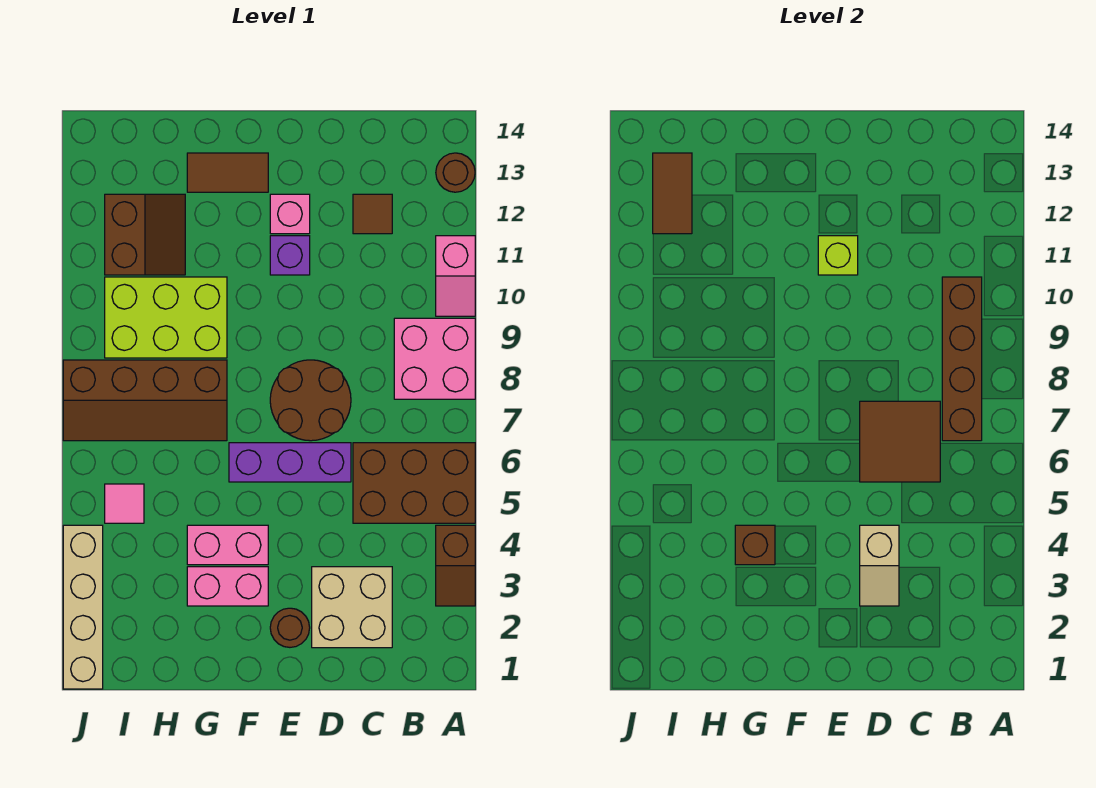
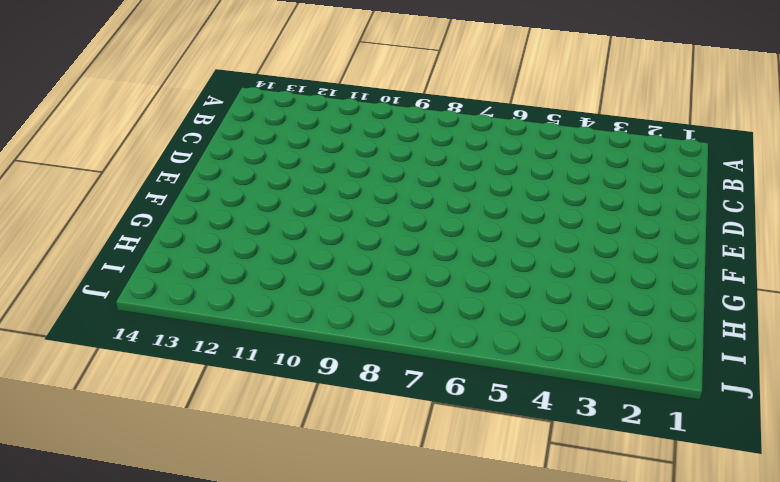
none -> brown 1x2 slope [436,525,475,606]
none -> brown 2x3 brick [353,443,475,523]
none -> pink 2x2 brick [394,318,475,399]

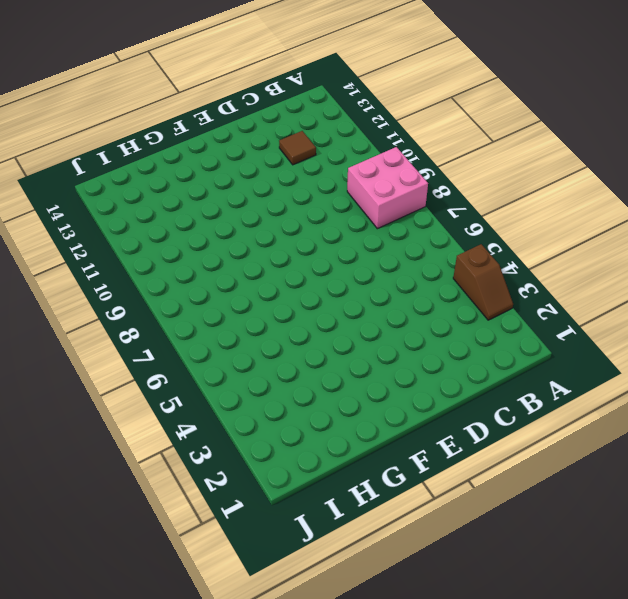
none -> brown 2x3 brick [353,443,475,523]
none -> pink 1x2 slope [436,236,475,316]
none -> brown 1x1 round brick [436,153,475,192]

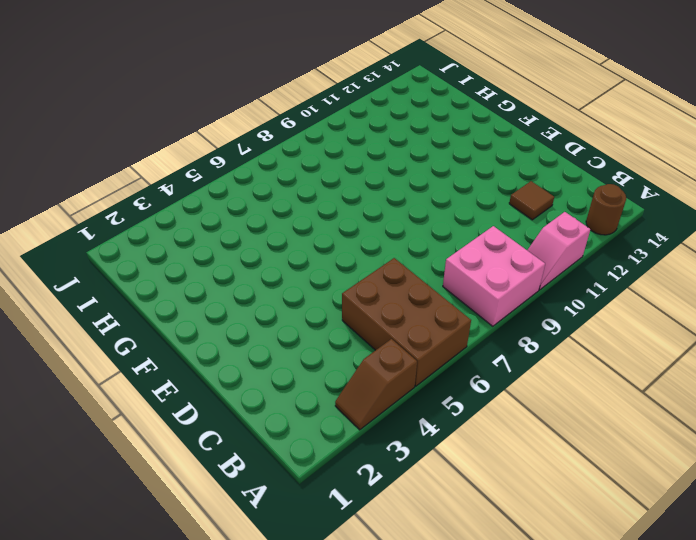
none -> tan 2x2 brick [312,567,392,648]
none -> purple 1x3 brick [229,443,351,482]
none -> brown 2x2 round brick [270,360,351,441]

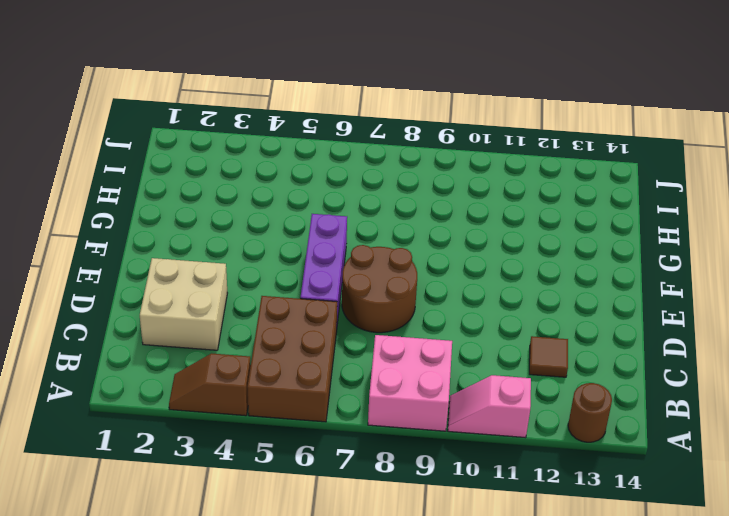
none -> brown 1x1 round brick [270,608,310,647]
none -> purple 1x1 brick [270,236,310,275]
none -> pink 1x1 brick [270,194,310,234]

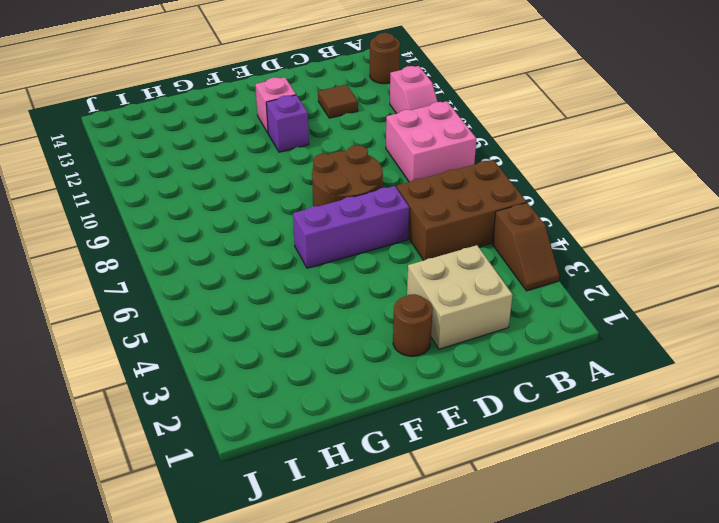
none -> pink 1x2 brick [187,567,268,606]
none -> pink 1x2 brick [187,525,268,565]
none -> brown 1x2 tile [187,153,268,192]

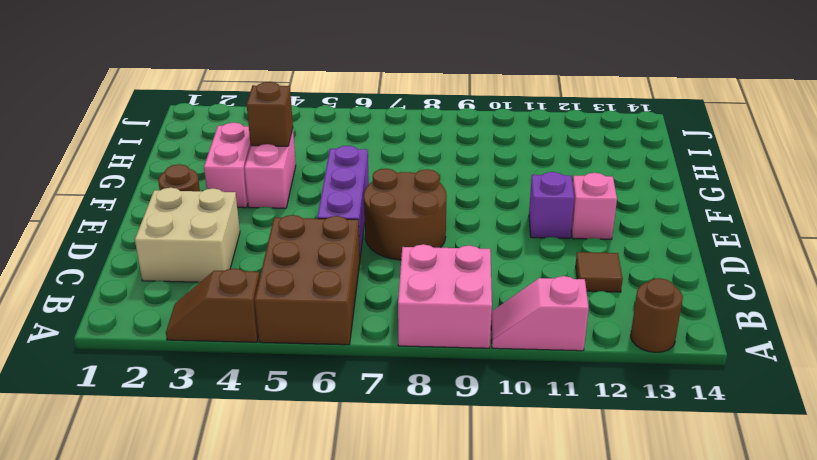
none -> brown 1x2 tile [187,153,268,192]
none -> brown 2x4 slope [63,360,227,441]
none -> lime 2x3 brick [105,277,227,358]

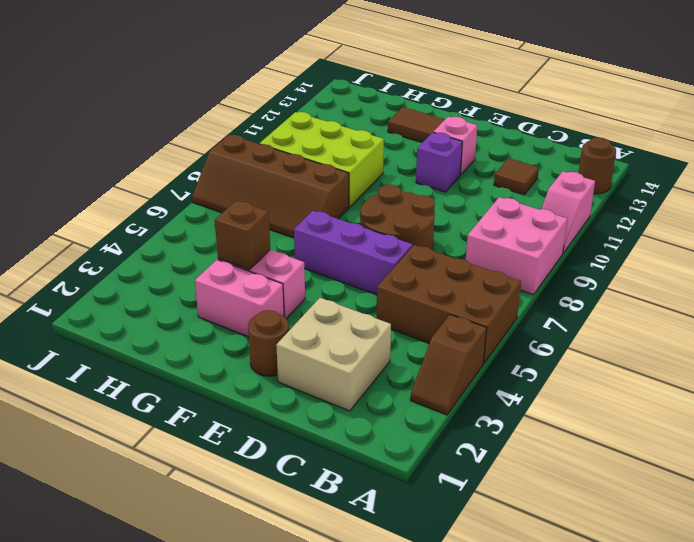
none -> brown 2x2 slope [105,194,185,275]
none -> pink 1x1 tile [105,484,144,523]
none -> tan 1x4 brick [63,525,103,689]

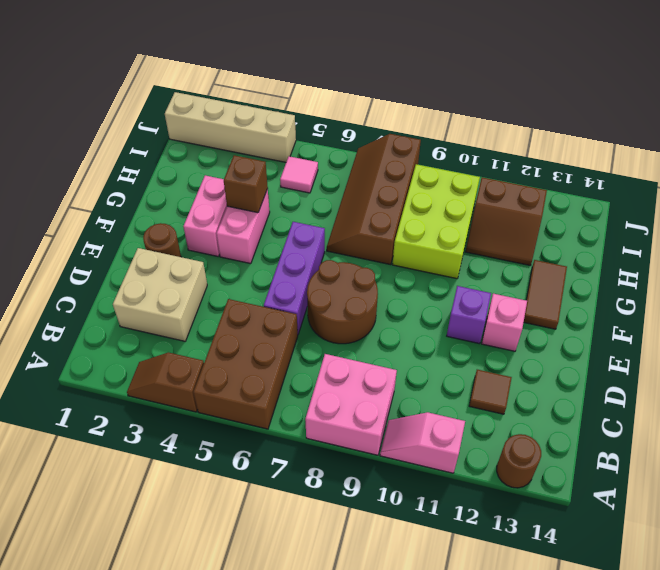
none -> brown 1x4 brick [942,277,982,441]
none -> brown 2x2 tile [860,401,940,482]
none -> tan 1x2 slope [860,525,899,606]

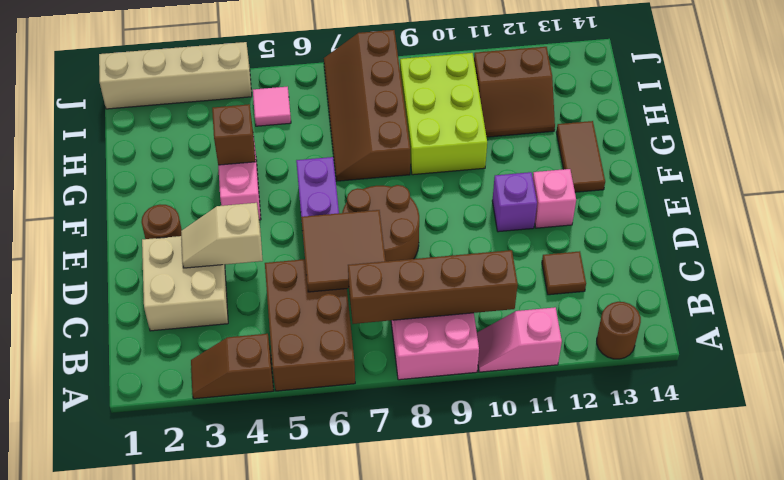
none -> pink 1x2 brick [187,567,268,606]
none -> lime 1x1 brick [818,236,858,275]
none -> brown 1x2 tile [653,153,692,234]

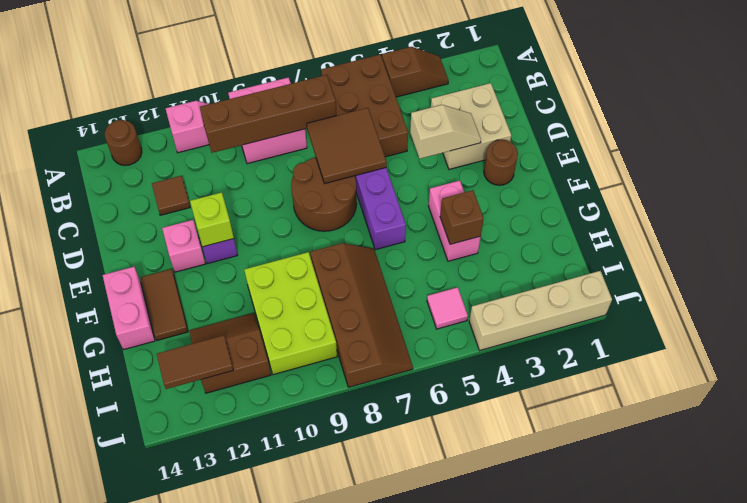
pink 1x2 brick [103,267,155,350] -> pink 1x2 brick moved to [187,567,268,606]

